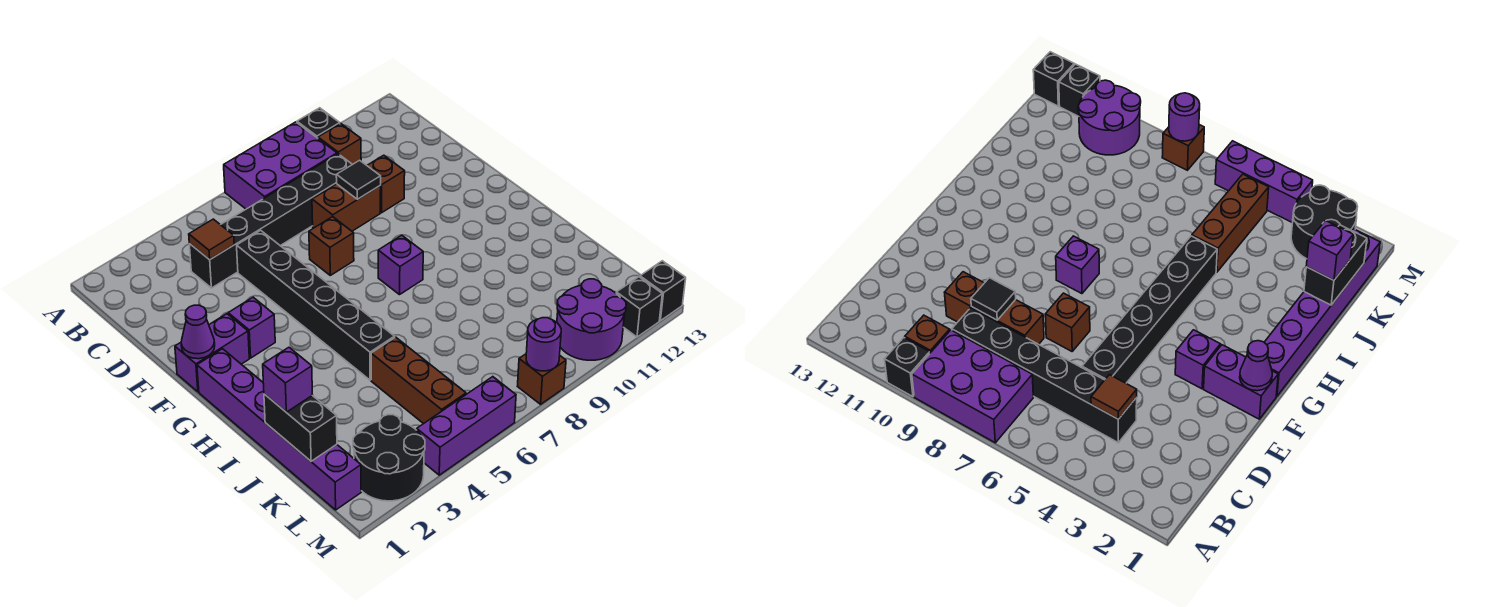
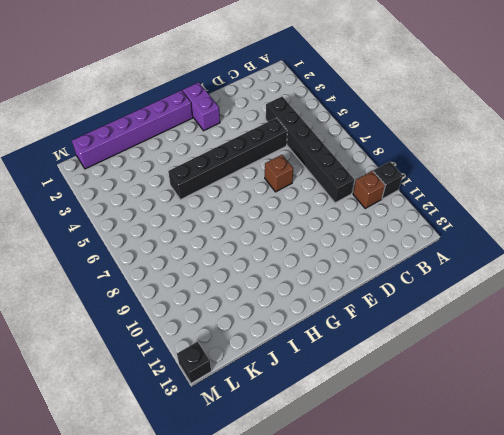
none -> purple 2x3 brick [224,122,337,209]
none -> brown 1x2 brick [312,184,381,231]
none -> brown 1x1 brick [367,155,405,213]

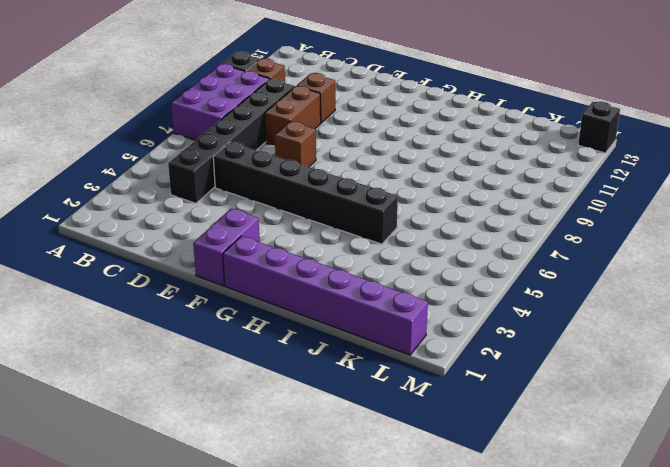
none -> purple 1x1 brick [228,297,275,358]
none -> purple 1x1 brick [378,235,423,295]
none -> brown 1x3 brick [371,337,466,424]

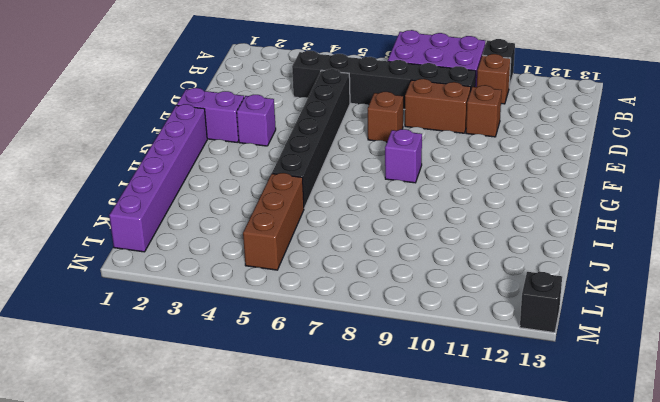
none -> black 2x2 round brick [353,415,425,501]
none -> purple 2x2 round brick [557,279,626,360]
none -> purple 1x3 brick [417,377,516,475]

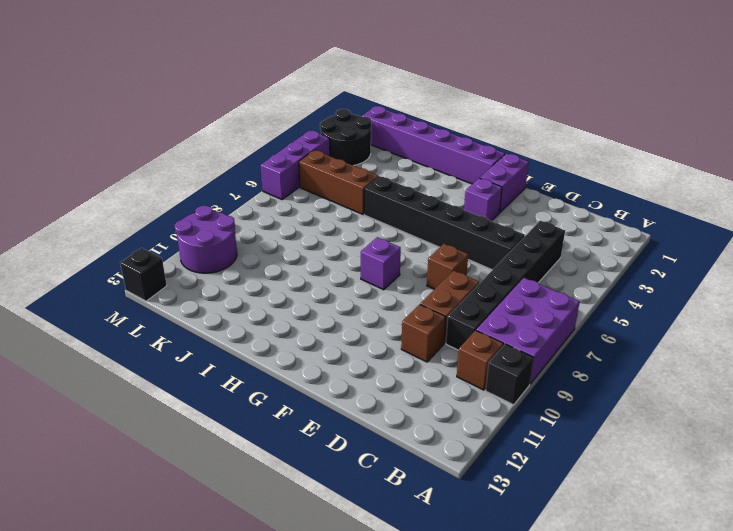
none -> brown 1x1 brick [517,354,566,404]
none -> black 1x1 brick [616,277,662,337]
none -> brown 1x1 tile [189,219,234,260]

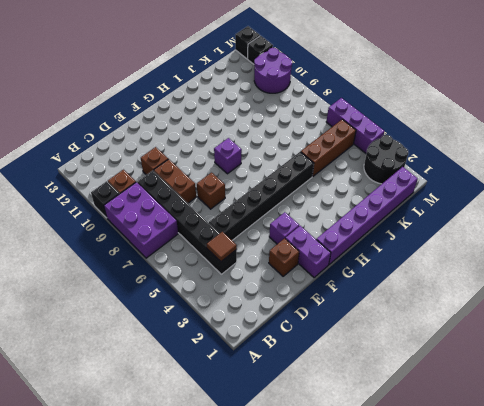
brown 1x1 brick [269,238,299,276] -> brown 1x1 brick moved to [517,354,566,404]
none -> black 1x1 tile [336,160,381,199]
none -> purple 1x1 cone [181,305,215,359]
none -> black 1x2 brick [264,394,337,461]

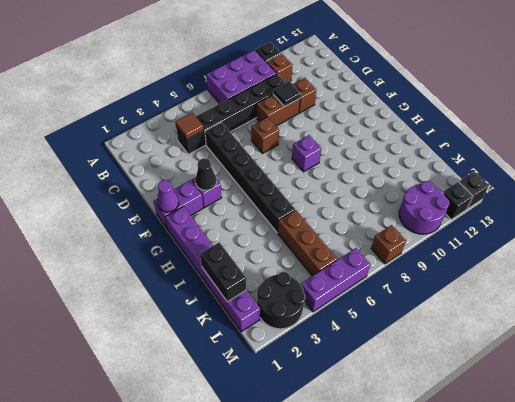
black 1x1 cone [195,158,217,190] -> none
none -> purple 1x1 round brick [526,318,561,371]
none -> purple 1x1 brick [263,347,312,412]

